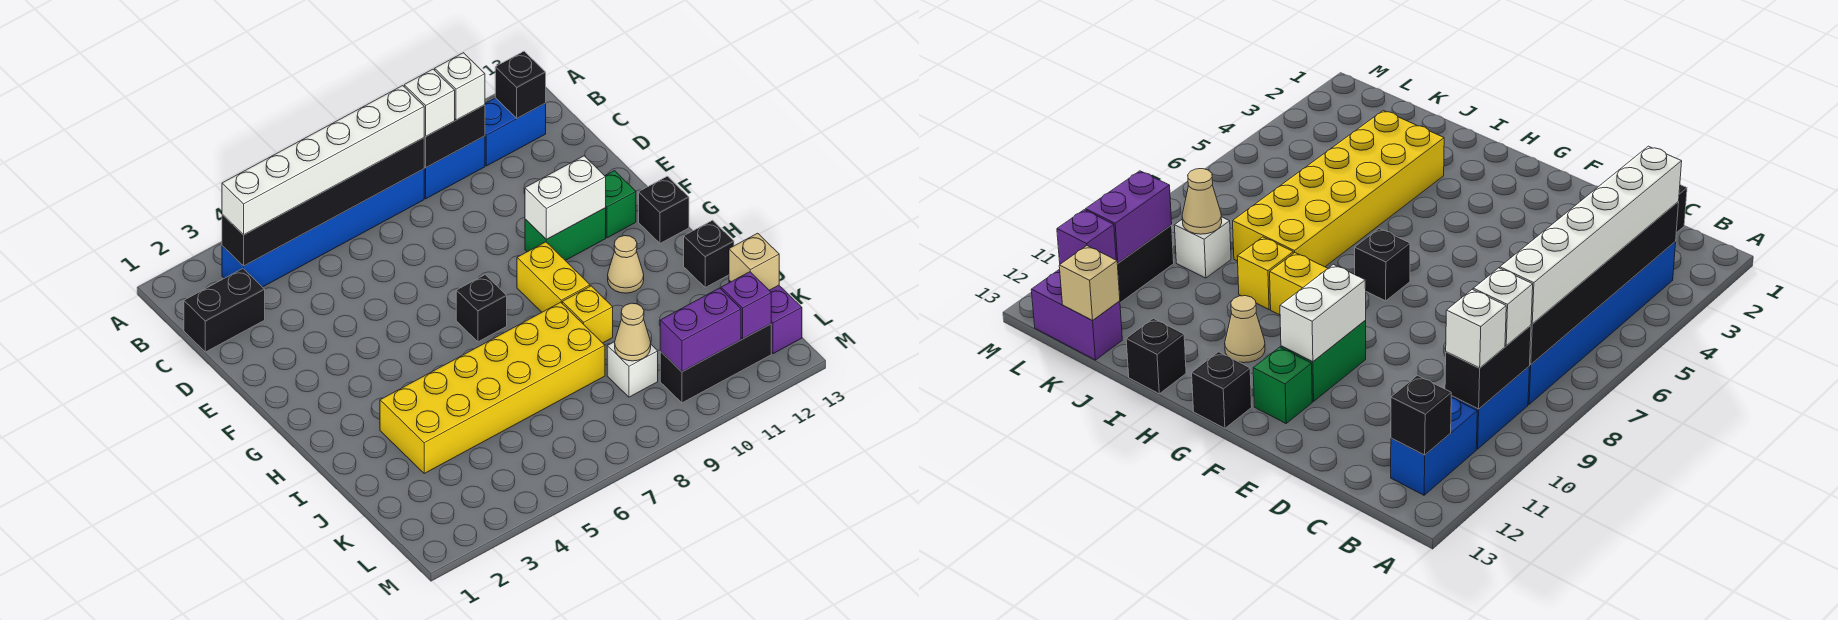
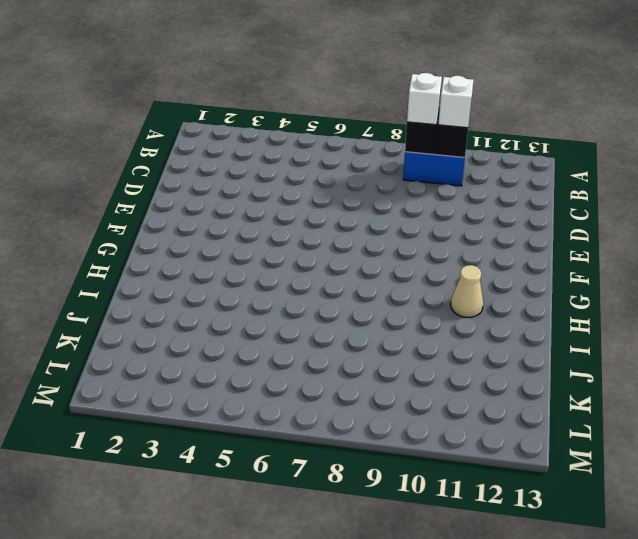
none -> blue 1x6 brick [222,169,424,287]
none -> blue 1x2 brick [485,98,546,166]
none -> black 1x2 brick [184,269,265,352]

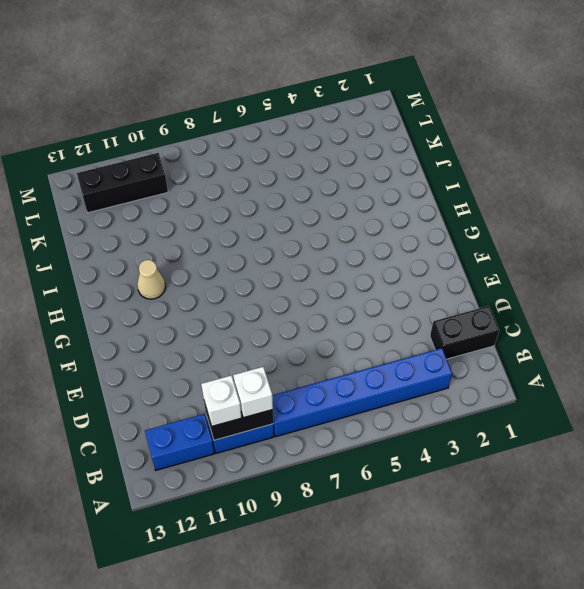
none -> green 1x2 brick [525,208,606,260]
none -> green 1x1 brick [605,171,636,238]
none -> black 1x1 brick [456,275,507,342]

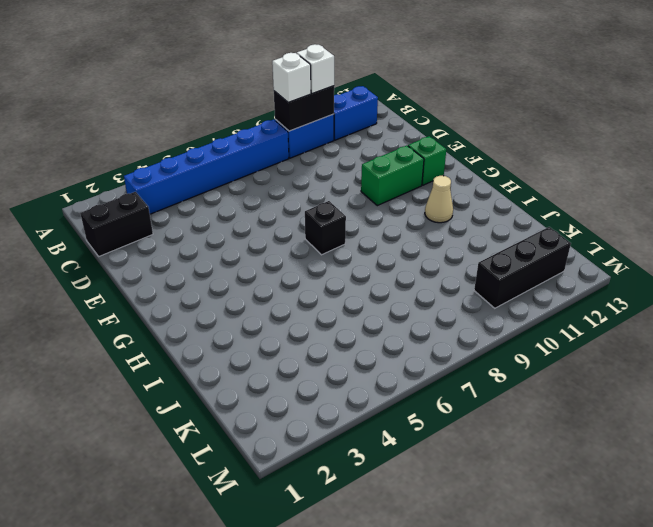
none -> yellow 1x2 brick [517,242,590,312]
none -> black 1x1 brick [639,176,689,243]
none -> yellow 2x6 brick [380,302,605,473]

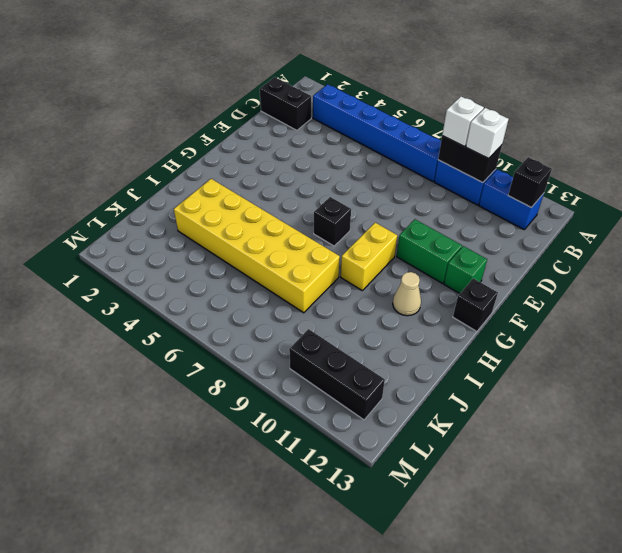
none -> yellow 1x1 brick [562,286,613,343]
none -> black 1x1 brick [684,220,734,287]
none -> white 1x1 brick [607,342,658,397]

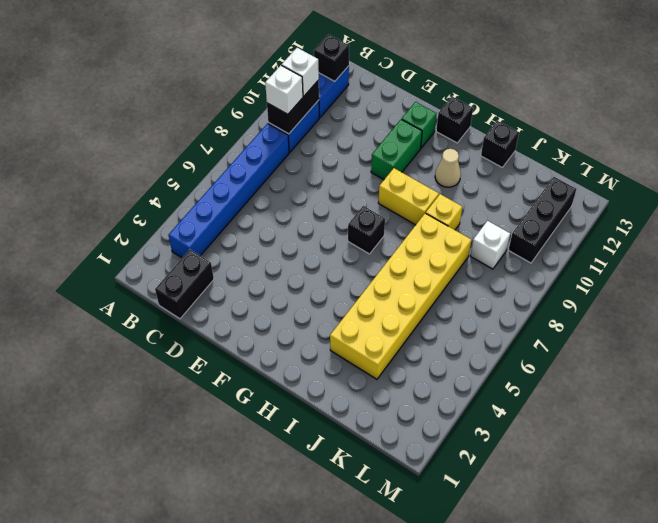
none -> purple 1x2 brick [729,280,802,354]
none -> black 1x6 brick [222,138,424,266]
none -> white 1x2 brick [525,156,606,240]

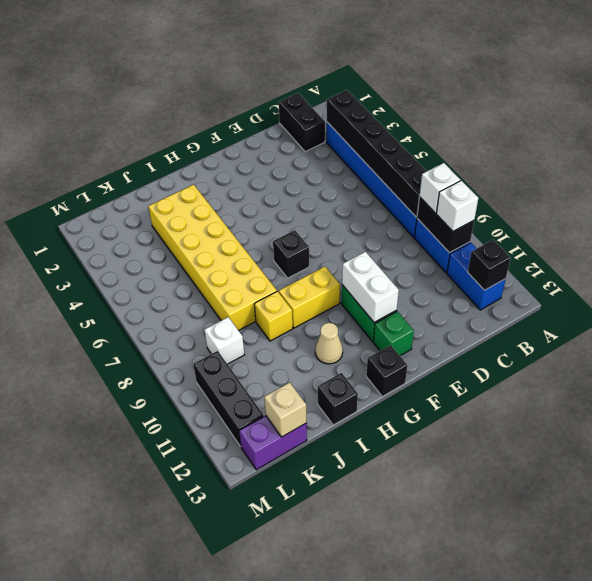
none -> tan 1x1 cone [615,303,651,361]
none -> purple 1x2 brick [660,288,741,372]
none -> purple 1x1 brick [721,272,771,339]

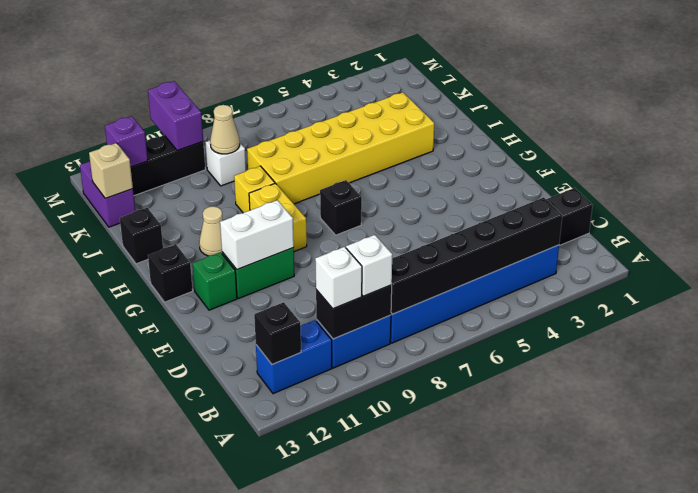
purple 1x2 brick [148,81,203,151] -> purple 1x2 brick turned to [660,288,741,372]
none -> white 1x6 brick [222,86,424,235]

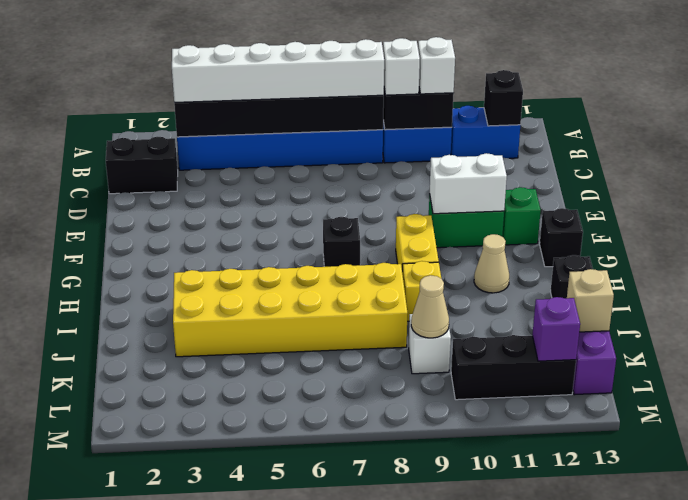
none -> purple 1x2 brick [660,288,741,372]

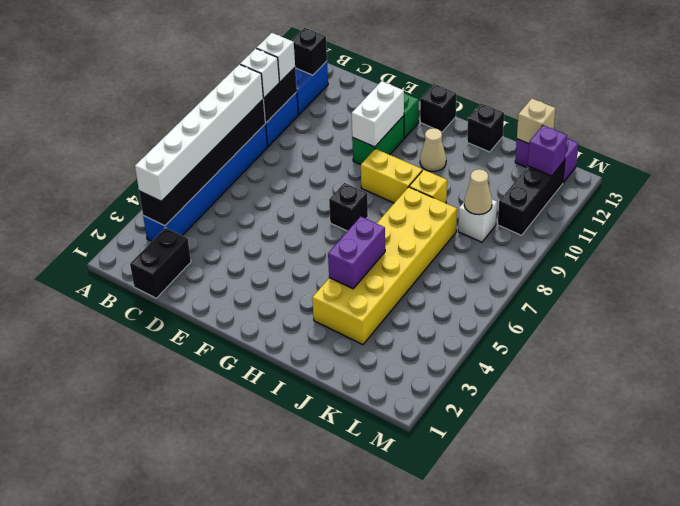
purple 1x2 brick [328,216,385,289] -> purple 1x2 brick moved to [660,288,741,372]

